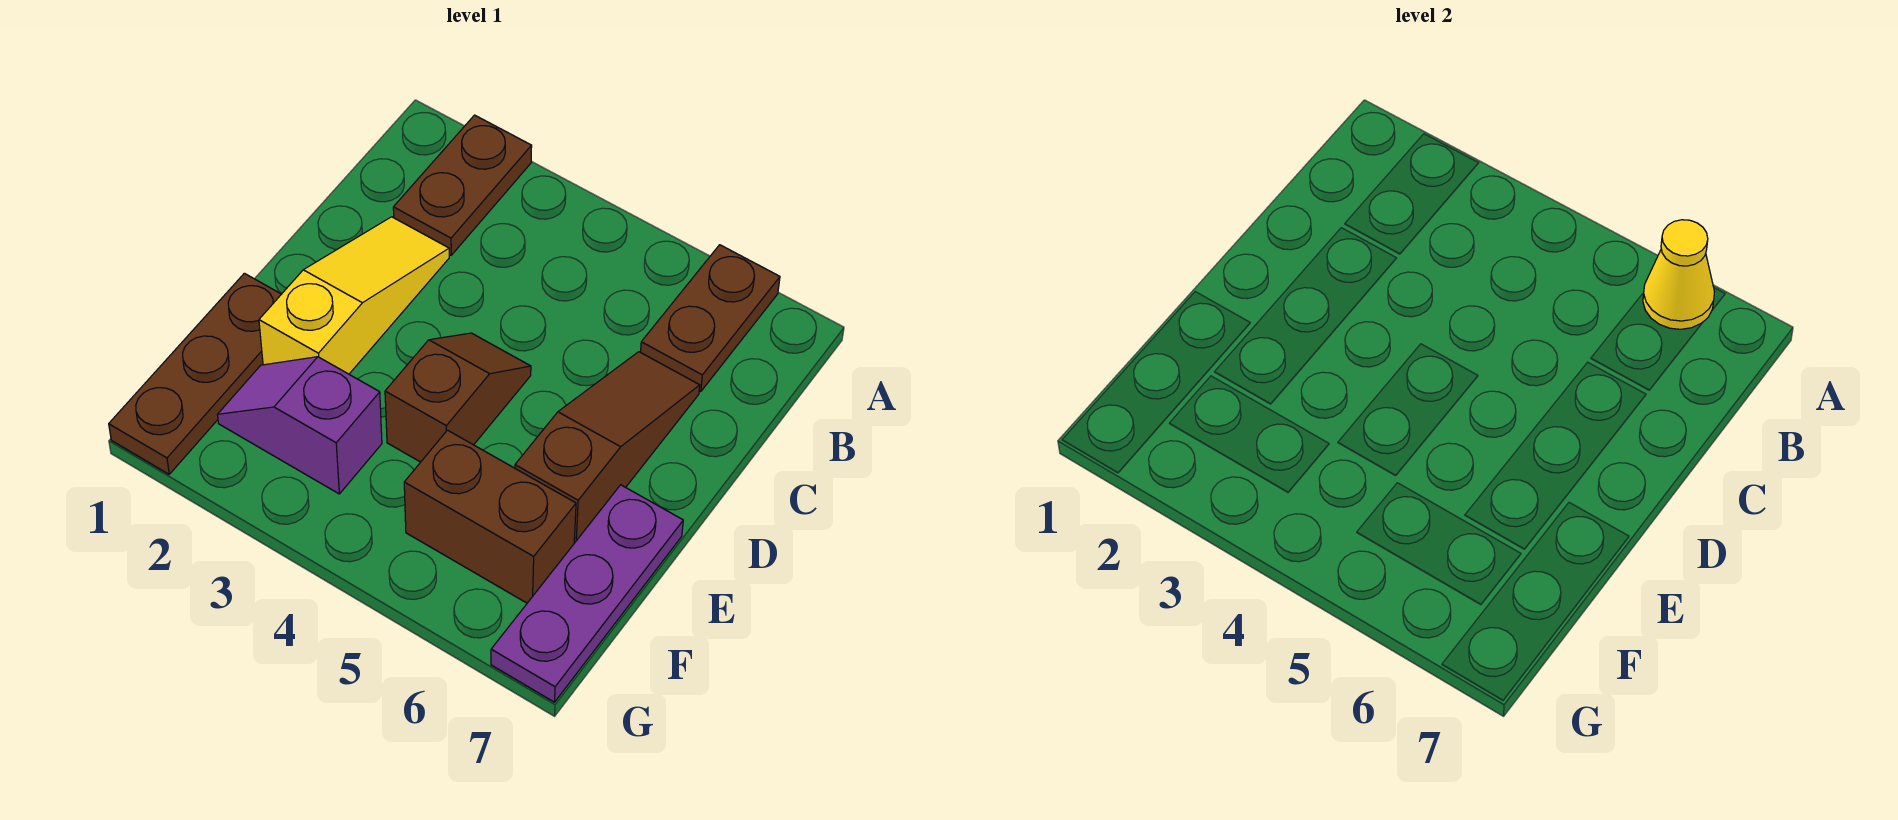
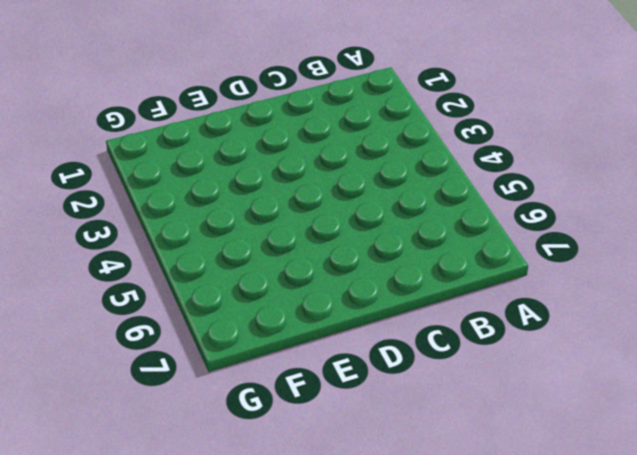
none -> brown 1x2 plate [393,115,532,255]
none -> brown 1x2 plate [641,245,780,392]

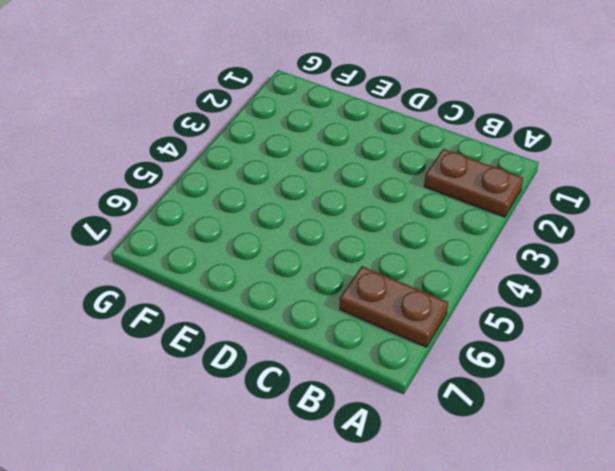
none -> yellow 1x3 slope [259,217,449,374]
none -> brown 1x3 slope [515,352,700,543]

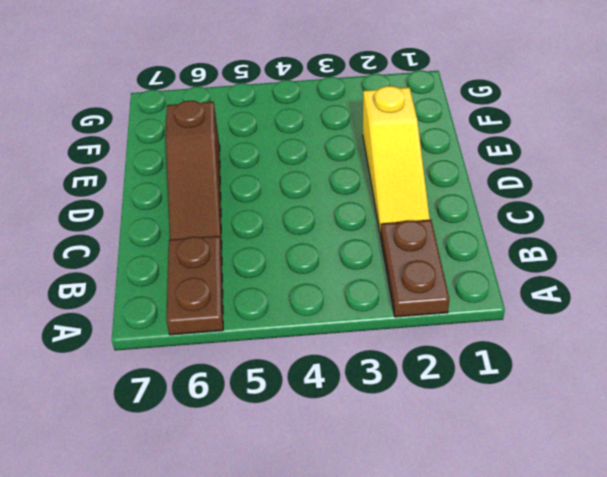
none -> brown 1x2 slope [385,333,531,462]
none -> brown 1x3 plate [109,273,281,474]

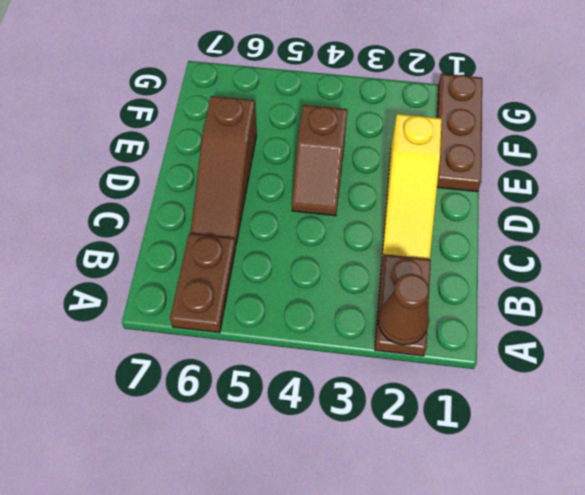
brown 1x1 cone [378,274,429,345] -> none
none -> purple 1x3 plate [491,485,683,702]
none -> purple 1x2 slope [217,357,382,494]

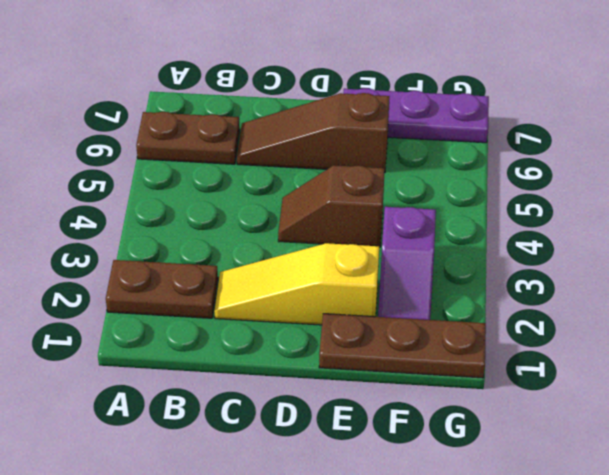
none -> brown 1x2 brick [404,430,576,603]
none -> yellow 1x1 cone [1643,220,1715,329]

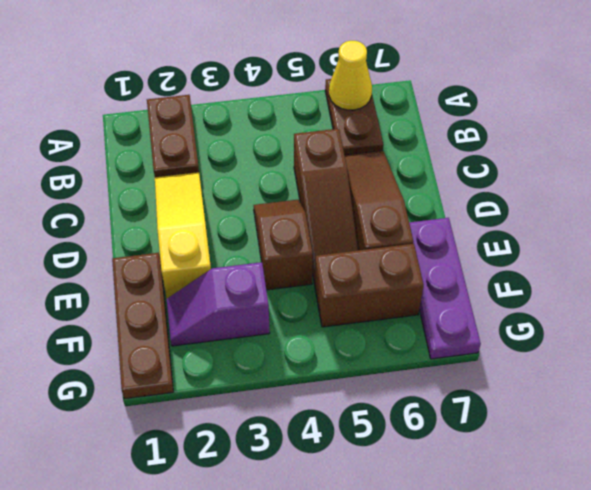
brown 1x3 slope [294,129,358,284] -> none

